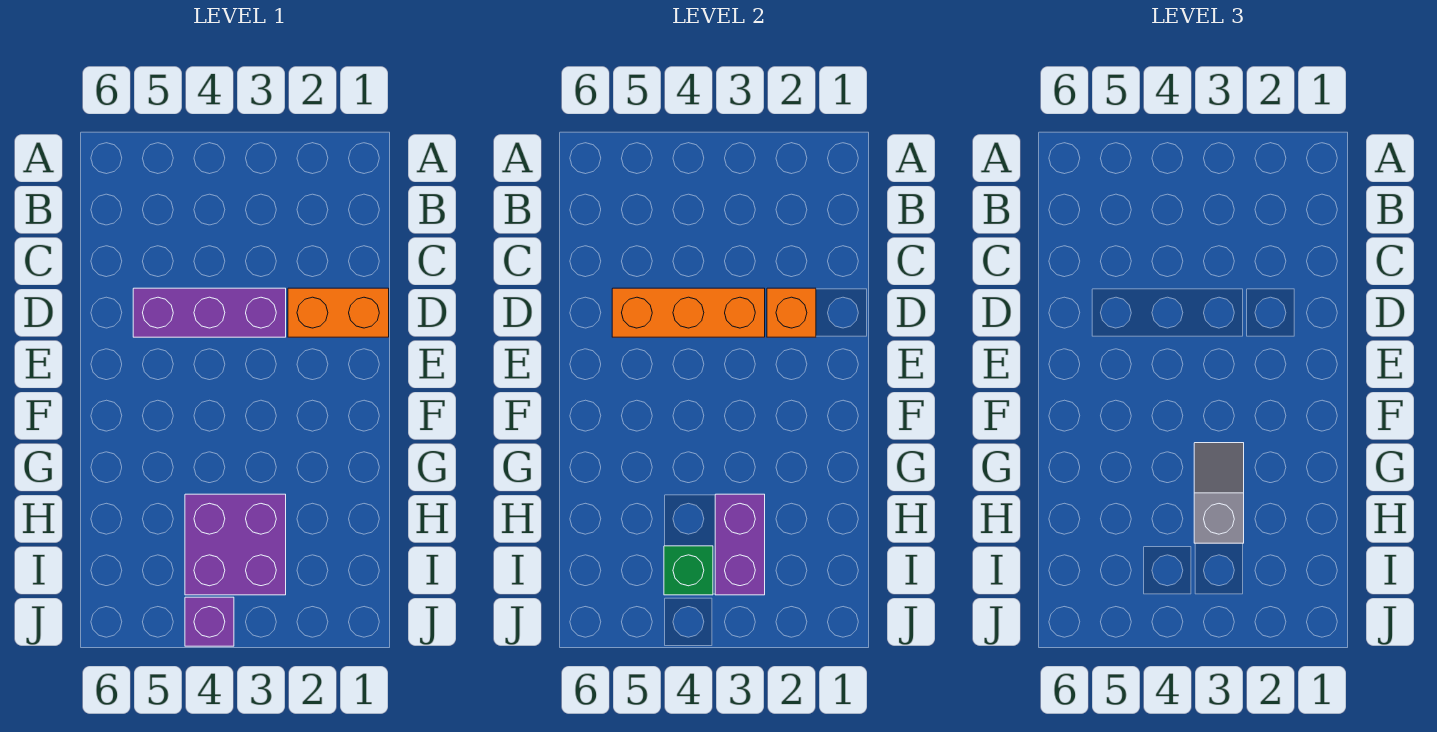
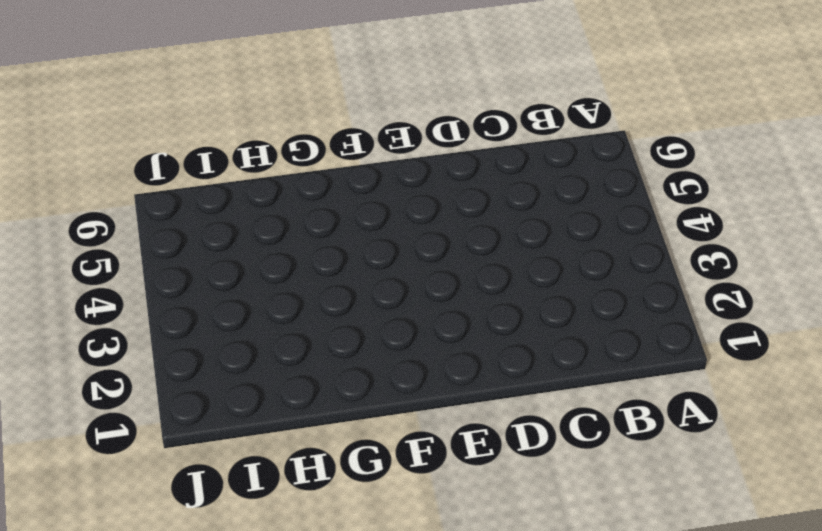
none -> orange 1x2 brick [288,288,389,337]
none -> purple 1x3 brick [133,288,286,337]

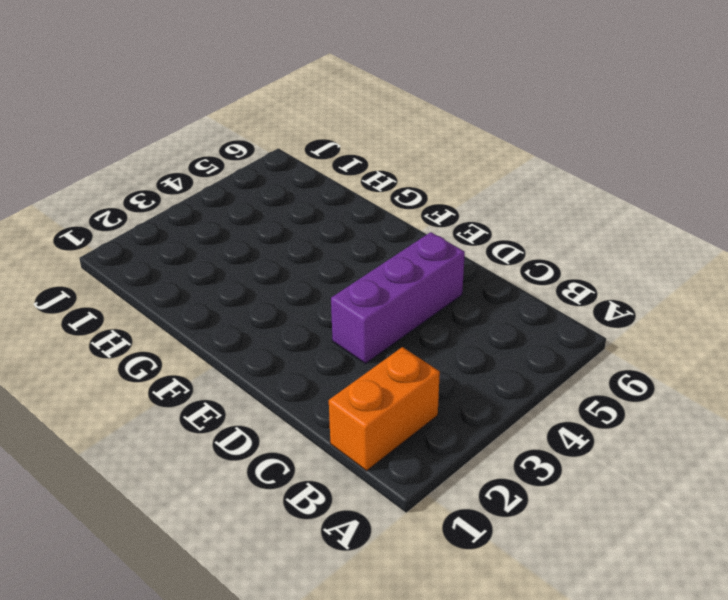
orange 1x2 brick [329,347,440,471] -> orange 1x2 brick moved to [288,288,389,337]
none -> purple 2x2 brick [185,494,286,595]
none -> purple 1x1 brick [185,597,234,646]

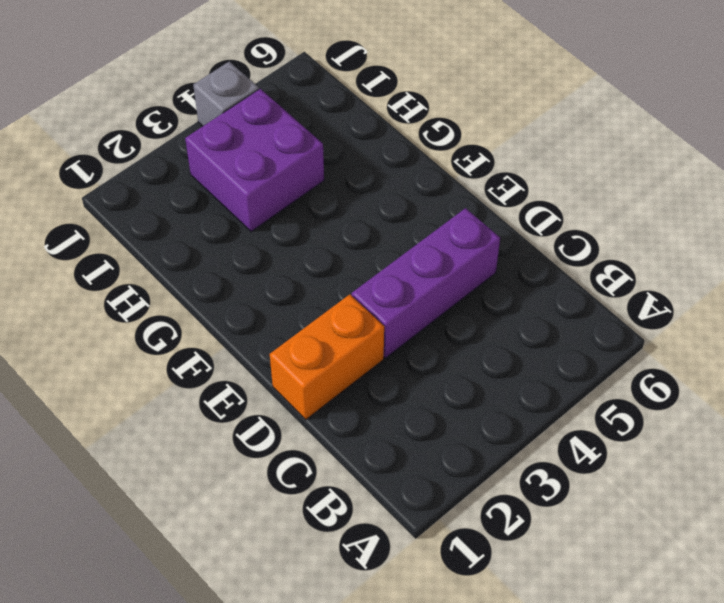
grey 1x1 brick [193,61,259,126] -> purple 1x1 brick [185,597,234,646]
none -> orange 1x1 brick [767,288,816,337]
none -> orange 1x3 brick [612,288,765,337]

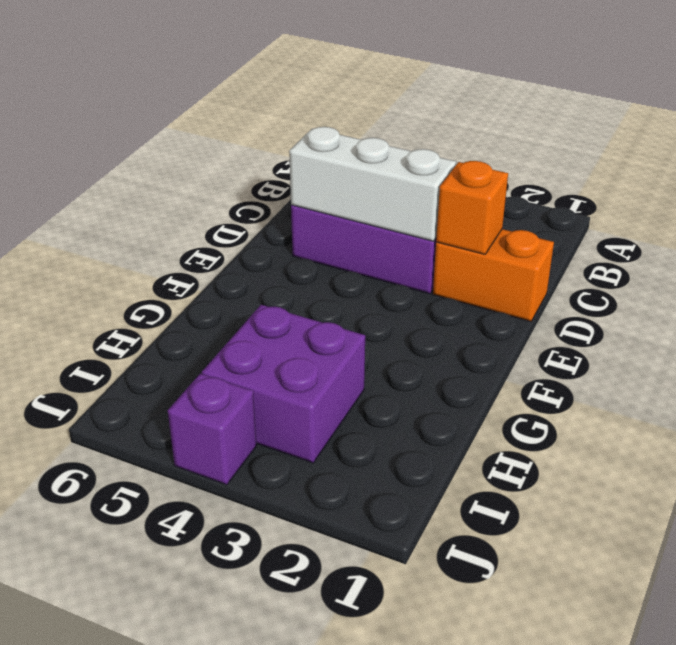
white 1x3 brick [289,127,456,241] -> orange 1x3 brick [612,288,765,337]
none -> purple 1x2 brick [715,494,765,595]
none -> green 1x1 brick [664,546,713,595]

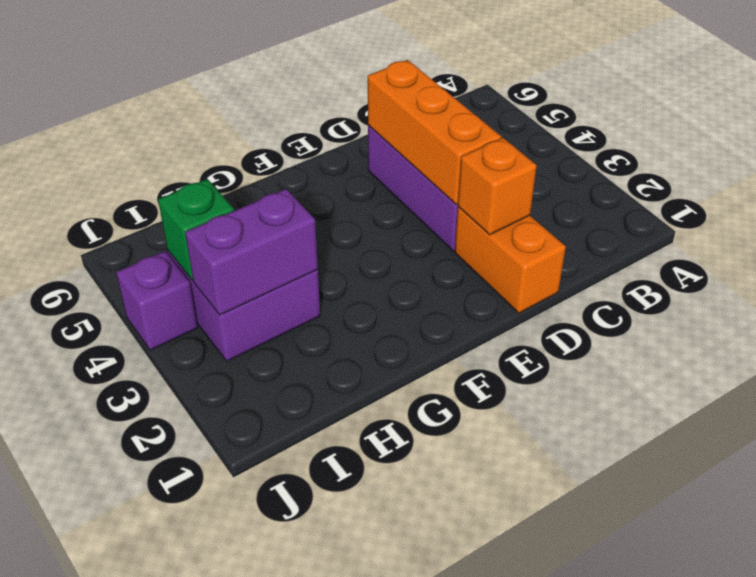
none -> grey 1x2 slope [1194,443,1244,543]

